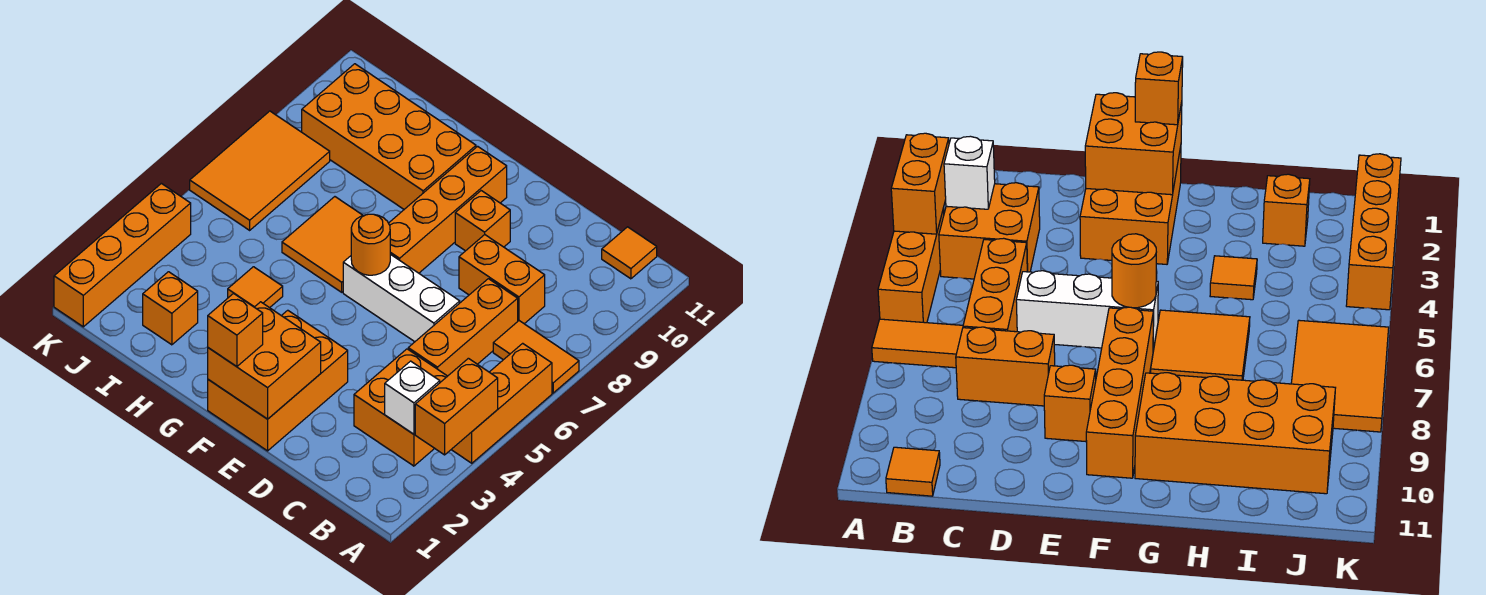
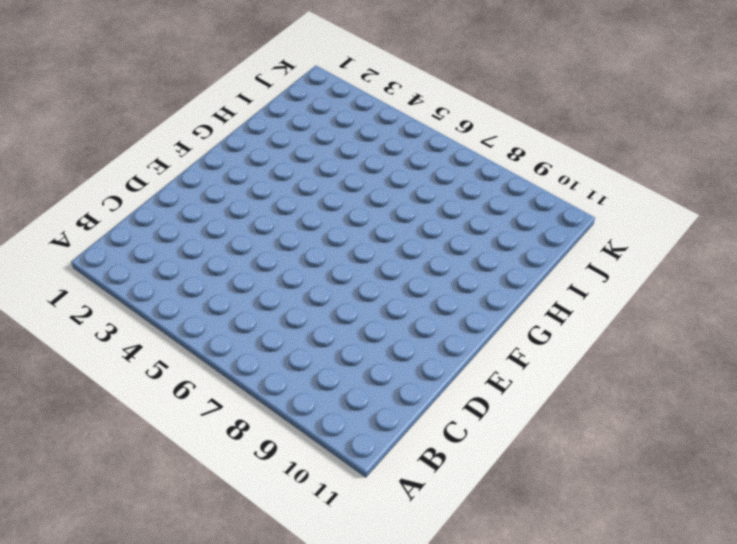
none -> orange 1x3 brick [451,343,552,463]
none -> orange 1x2 tile [493,321,579,393]
none -> orange 2x2 brick [354,349,447,466]

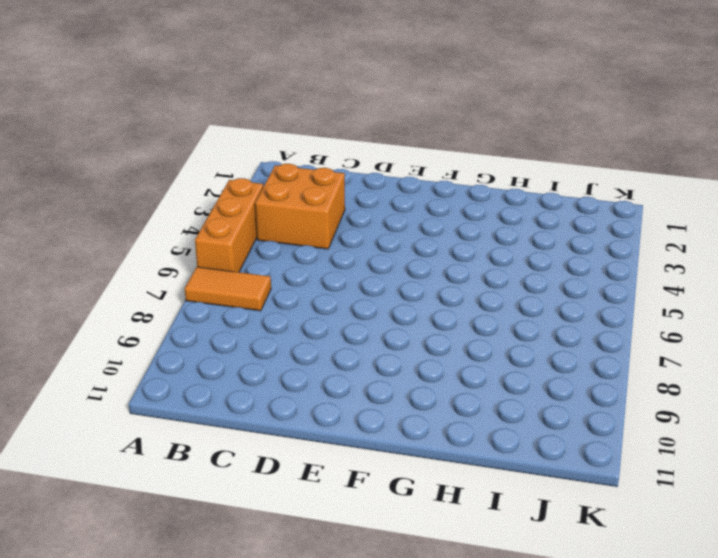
none -> orange 1x1 tile [602,227,657,279]
none -> orange 1x3 brick [408,279,518,376]
none -> orange 1x2 brick [459,235,545,324]

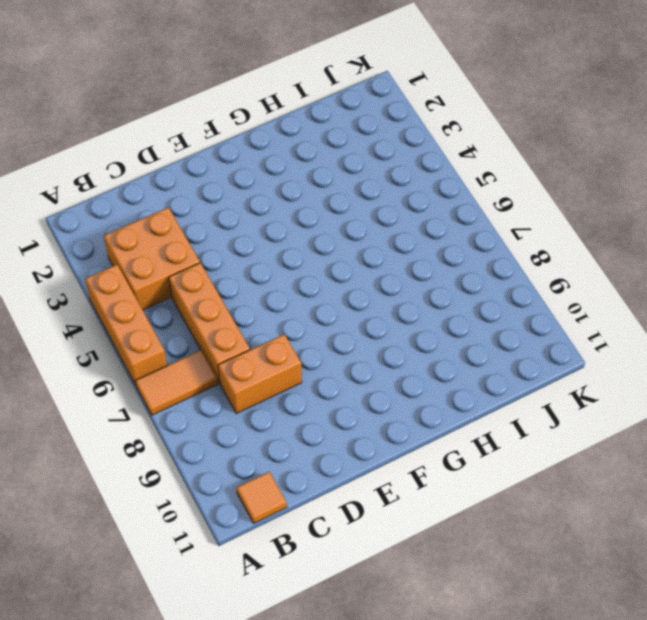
none -> white 1x3 brick [343,254,460,342]
none -> orange 2x3 brick [208,310,348,451]
none -> orange 1x1 brick [455,191,510,251]

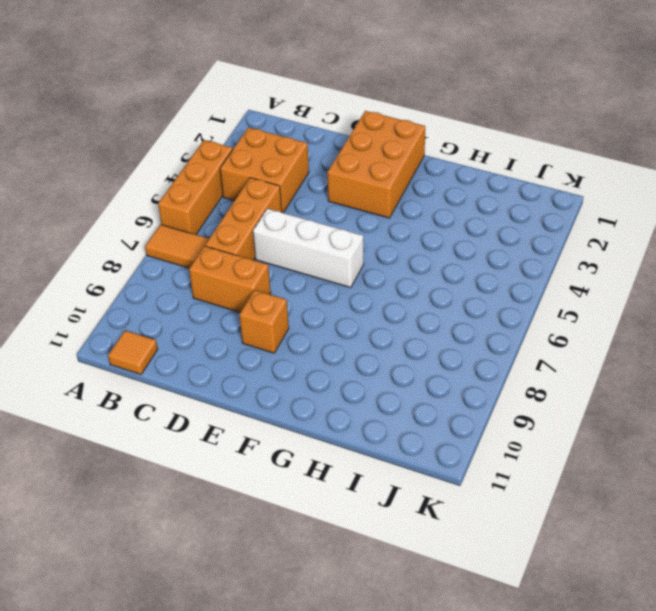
none -> orange 1x4 brick [389,146,507,273]
none -> orange 2x2 tile [282,197,363,292]
none -> orange 2x4 brick [302,64,476,209]

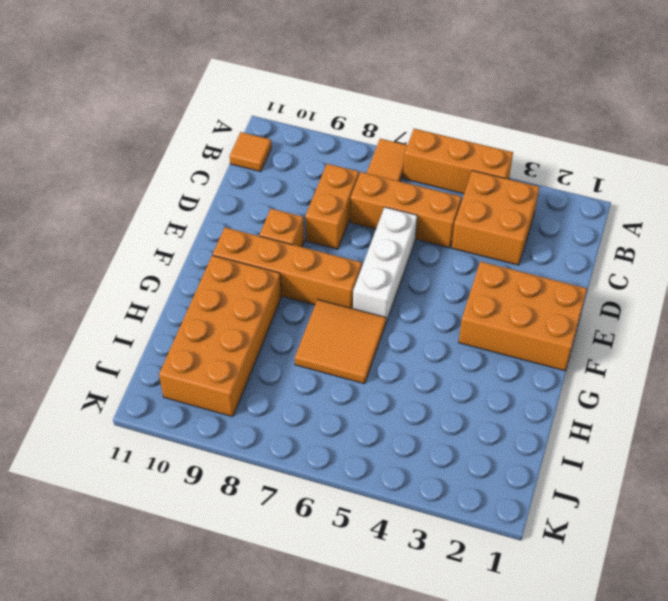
none -> orange 1x1 tile [228,267,283,308]
none -> orange 1x1 brick [143,272,198,345]
none -> orange 2x3 tile [190,111,330,230]

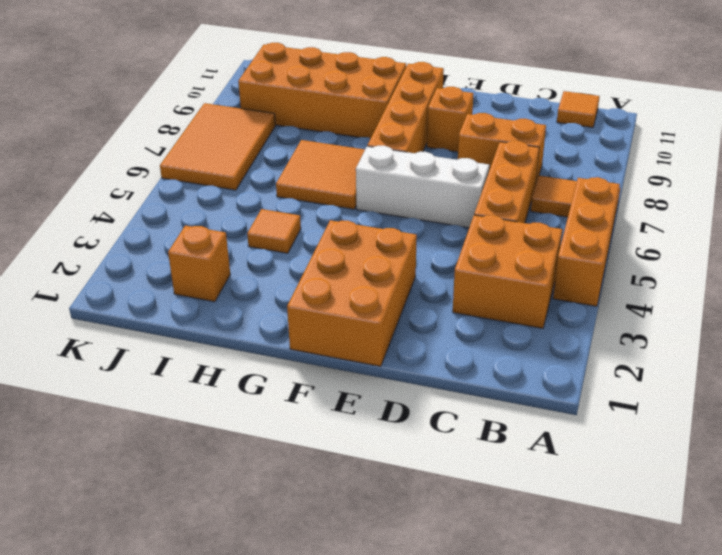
none -> orange 1x4 brick [54,183,191,327]
none -> orange 1x2 brick [415,358,498,455]
none -> white 1x1 brick [385,361,440,434]

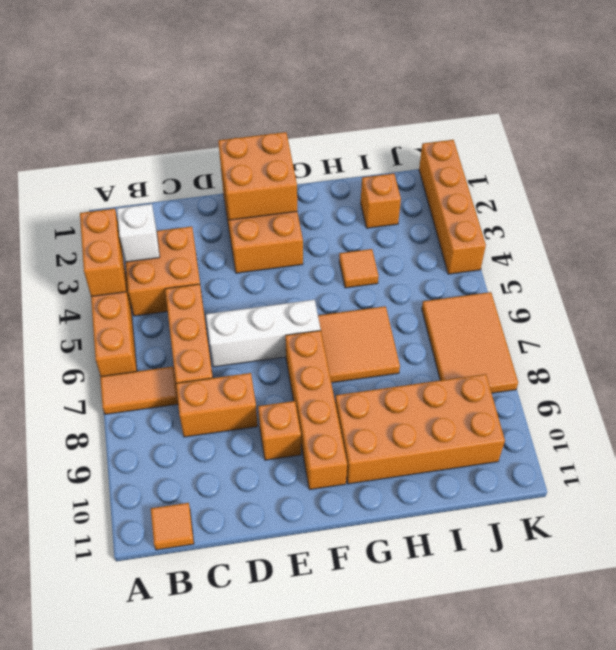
none -> orange 1x1 round brick [351,214,390,275]
none -> orange 1x1 brick [208,294,263,367]

